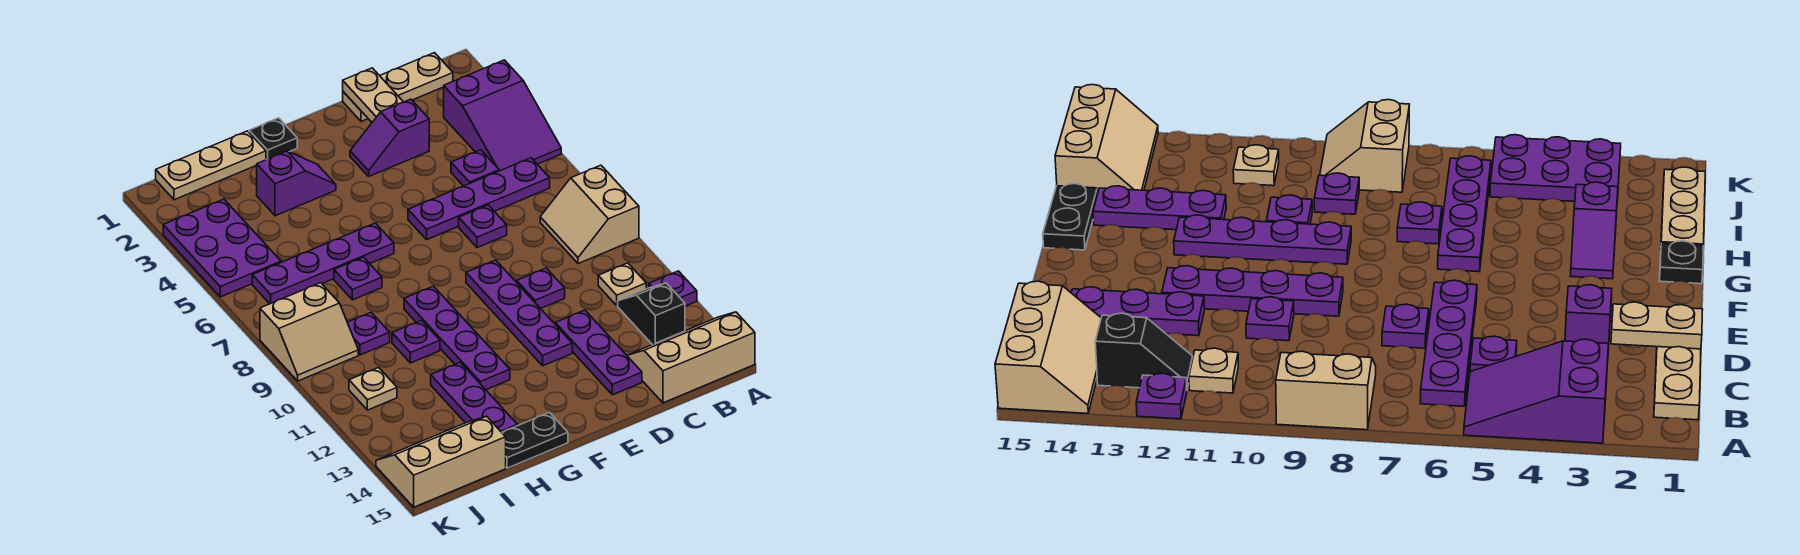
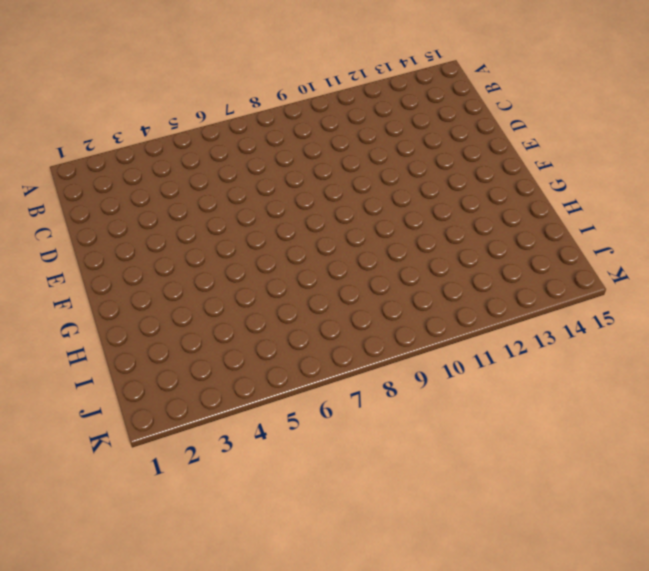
none -> purple 2x3 slope [444,60,561,171]
none -> tan 2x2 slope [540,165,639,264]
none -> purple 1x1 plate [649,271,697,306]

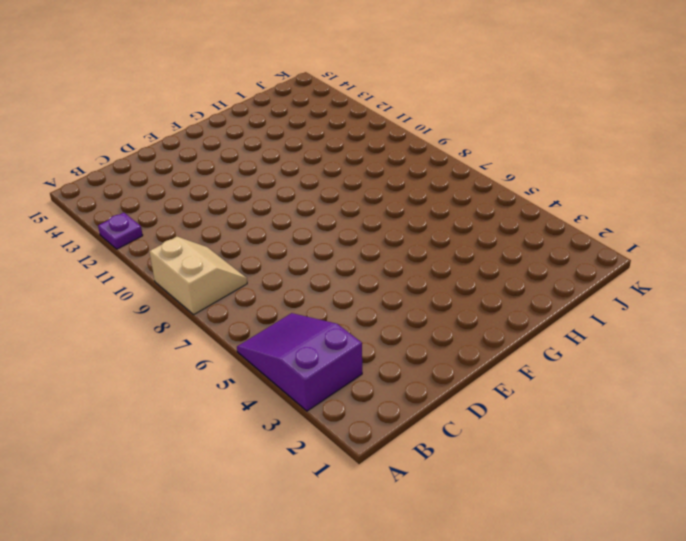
none -> tan 2x3 slope [627,312,755,403]
none -> tan 1x3 plate [343,53,453,121]
none -> purple 1x4 plate [408,158,550,239]

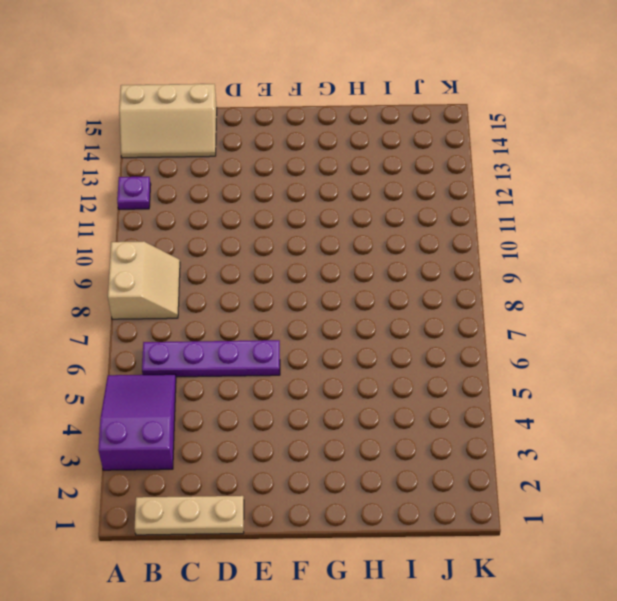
none -> tan 1x1 plate [598,263,646,306]
none -> black 1x2 slope [618,283,685,345]
none -> purple 1x1 plate [451,150,499,186]

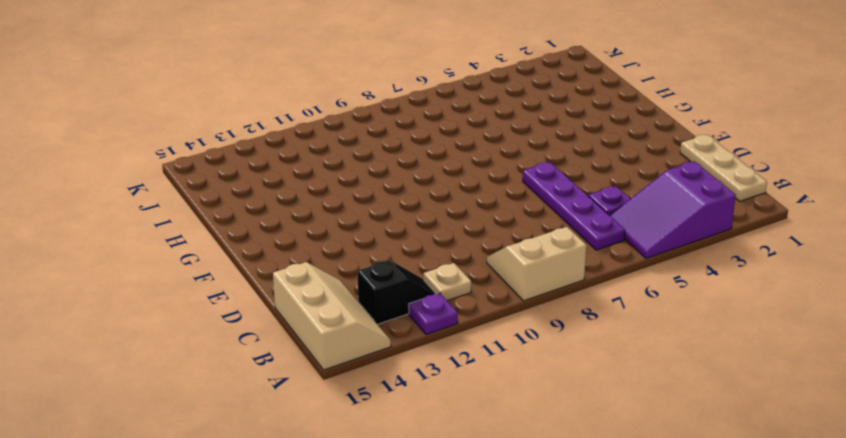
none -> purple 1x2 slope [350,99,429,176]
none -> purple 1x1 plate [459,205,507,248]
none -> purple 1x1 plate [517,268,565,309]

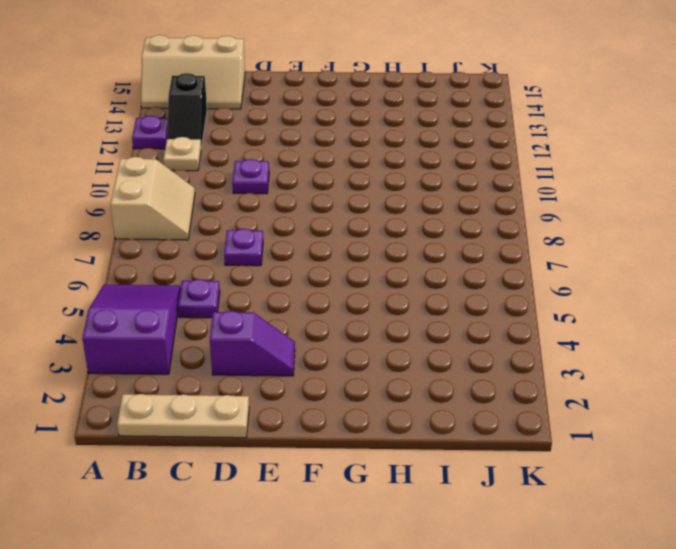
none -> purple 1x4 plate [408,158,550,239]
none -> purple 1x3 plate [555,310,642,395]
none -> purple 1x4 plate [466,260,572,366]

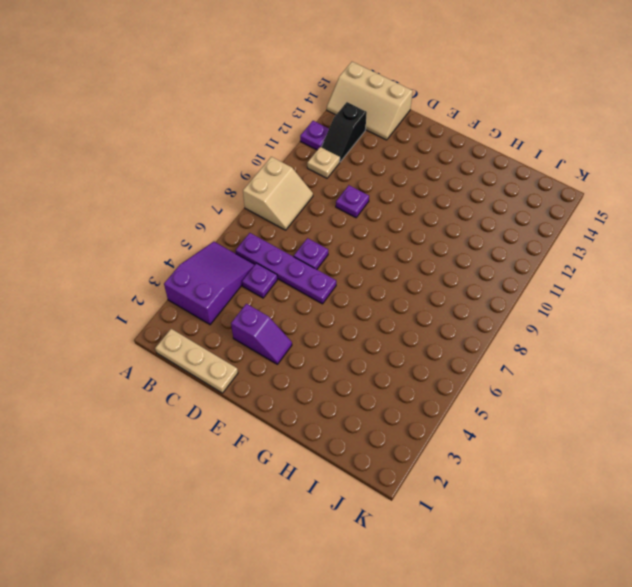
none -> purple 1x3 plate [555,310,642,395]
none -> purple 1x4 plate [466,260,572,366]
none -> black 1x1 plate [249,118,297,160]

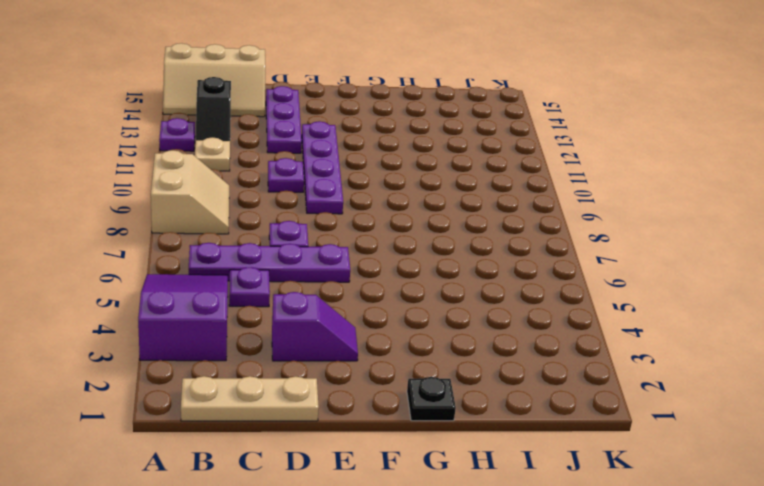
none -> purple 1x2 slope [257,151,336,216]
none -> purple 1x4 plate [252,223,394,304]
none -> purple 1x4 plate [404,286,510,390]

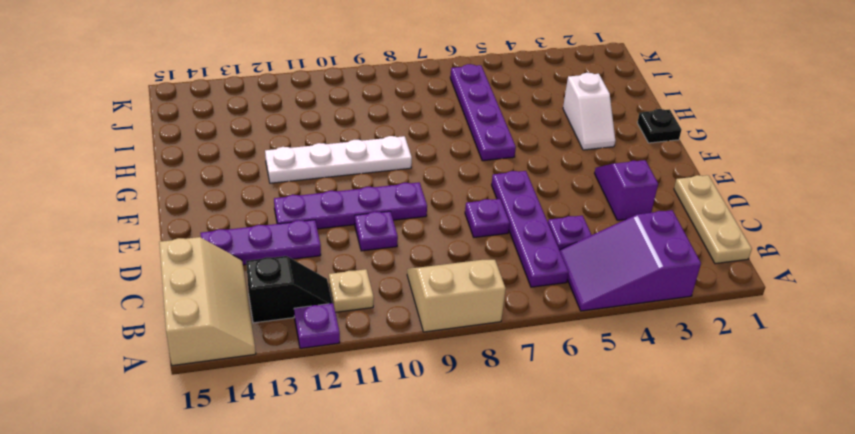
white 1x2 slope [563,73,615,150] -> purple 1x2 slope [257,151,336,216]
white 1x4 plate [265,136,412,183] -> purple 1x4 plate [404,286,510,390]
none -> black 1x2 plate [502,412,568,468]
none -> tan 1x3 plate [156,131,266,200]
none -> purple 1x1 plate [334,257,382,300]

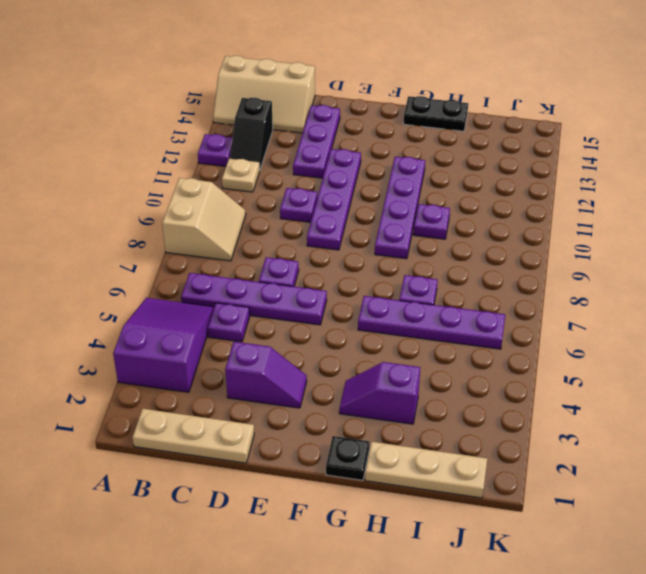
none -> purple 1x3 plate [431,362,517,432]
none -> purple 1x1 plate [347,313,390,355]
none -> tan 2x3 slope [376,416,506,507]

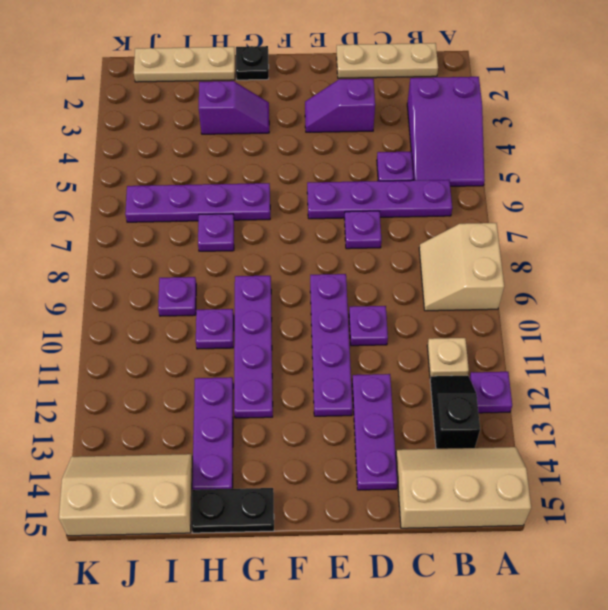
none -> purple 2x3 plate [163,199,281,297]
none -> tan 2x2 slope [260,283,358,381]
none -> tan 1x1 plate [349,367,397,410]

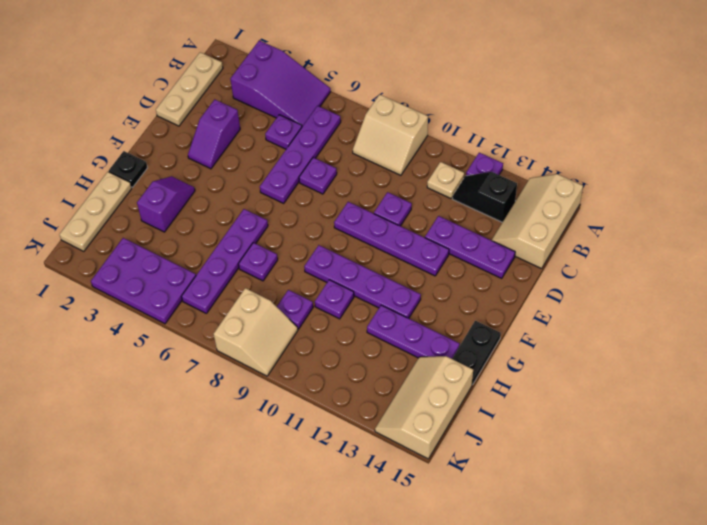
none -> tan 1x1 plate [349,367,397,410]
none -> tan 1x2 plate [343,68,403,122]

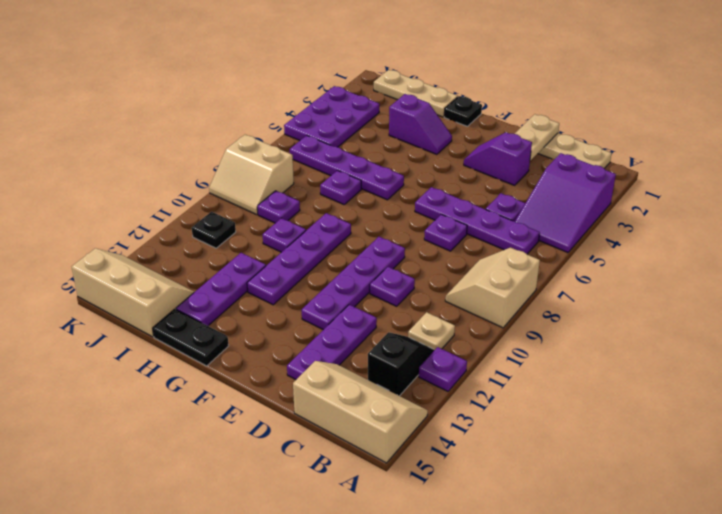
black 1x1 plate [192,212,236,248] -> tan 1x1 plate [349,367,397,410]

